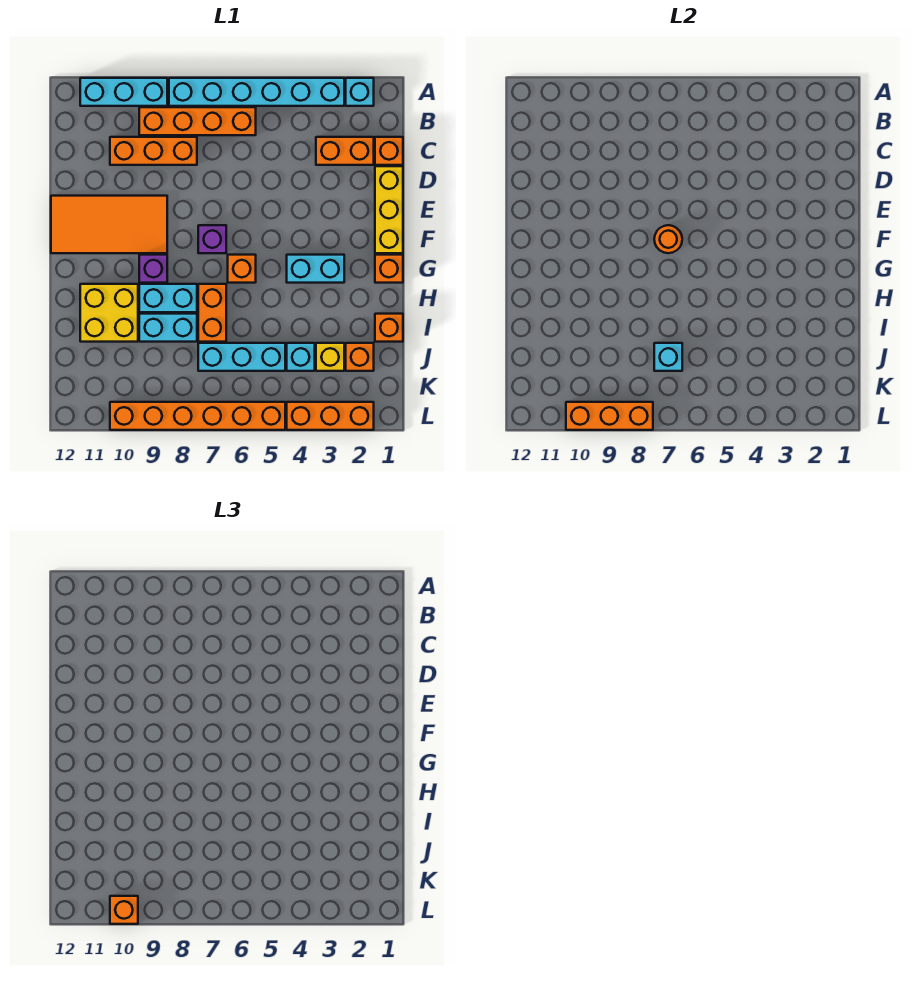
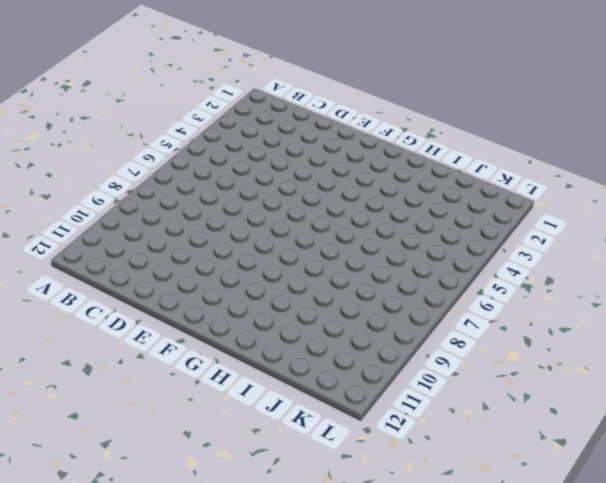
none -> cyan 1x1 brick [346,78,374,106]
none -> cyan 1x6 brick [169,78,344,106]
none -> cyan 1x3 brick [80,78,167,106]

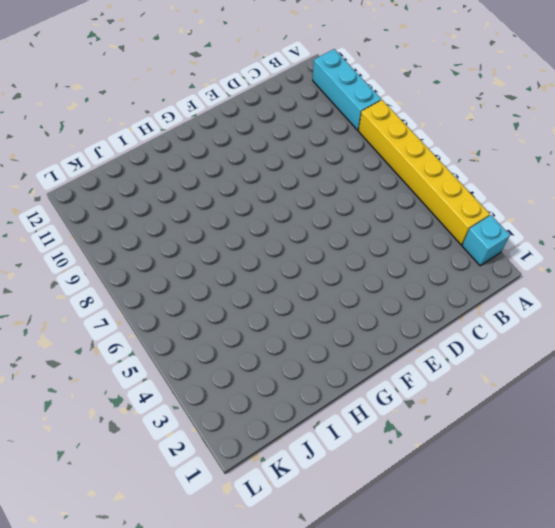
yellow 1x6 brick [358,100,490,245] -> cyan 1x6 brick [169,78,344,106]
none -> orange 1x4 brick [139,107,256,135]
none -> orange 1x1 brick [375,137,403,165]
none -> orange 1x2 brick [316,137,374,165]

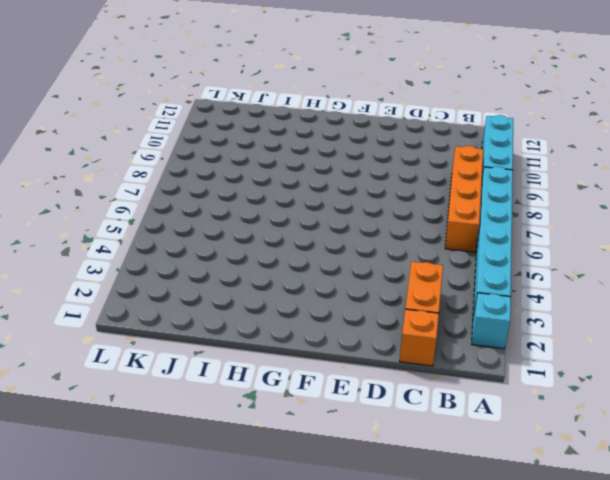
none -> orange 1x3 brick [110,137,197,165]
none -> yellow 1x3 brick [375,166,403,253]
none -> orange 2x4 tile [51,196,167,253]

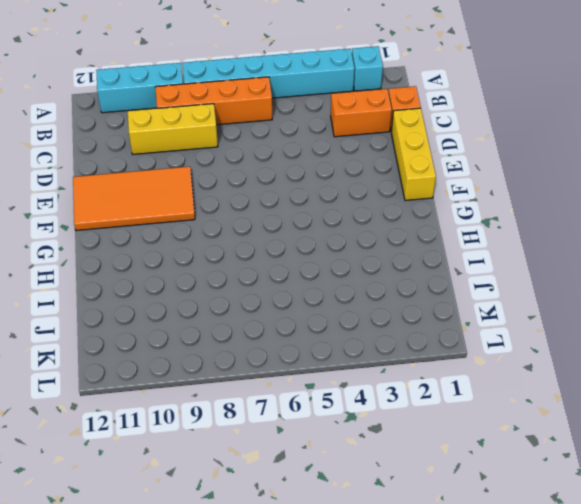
yellow 1x3 brick [128,104,218,154] -> orange 1x3 brick [110,137,197,165]
none -> purple 1x1 brick [198,225,226,253]
none -> orange 1x1 brick [375,255,403,283]
none -> cyan 1x2 brick [287,255,344,283]

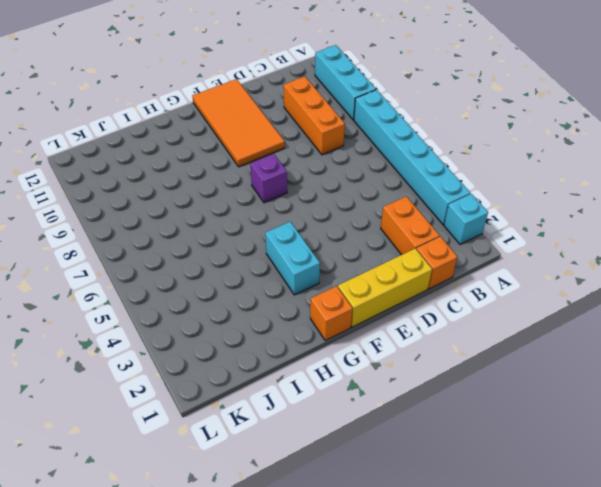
none -> orange 1x4 brick [139,107,256,135]
none -> orange 1x1 brick [228,255,256,283]
none -> purple 1x1 brick [139,255,167,283]

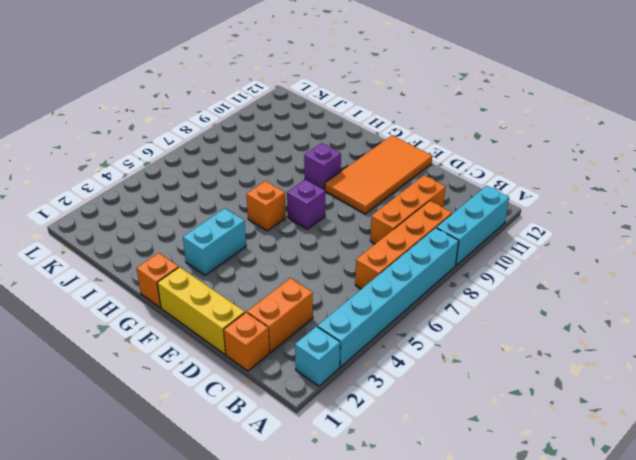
none -> orange 1x2 brick [198,284,226,342]
none -> cyan 1x2 brick [139,284,197,312]
none -> yellow 2x2 brick [80,284,138,342]

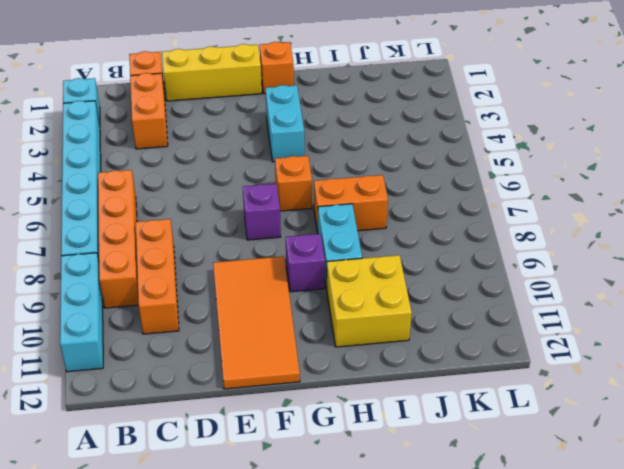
none -> orange 1x1 brick [375,314,403,342]
none -> cyan 1x2 brick [139,314,197,342]
none -> orange 1x1 brick [346,343,374,371]

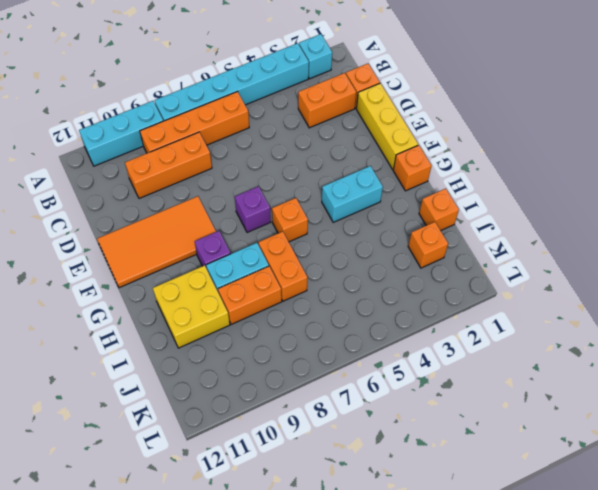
orange 1x2 brick [218,266,282,324] -> cyan 1x2 brick [139,314,197,342]
none -> yellow 1x1 brick [316,343,344,371]
none -> cyan 1x1 brick [287,343,315,371]
none -> cyan 1x3 brick [198,343,285,371]

